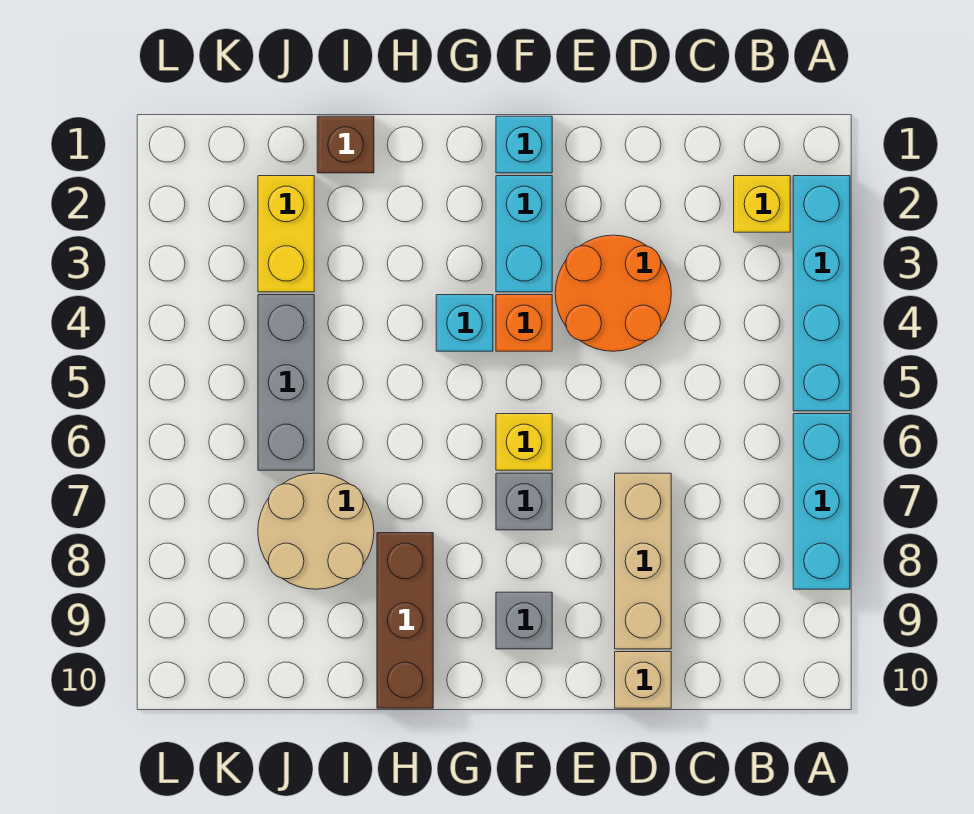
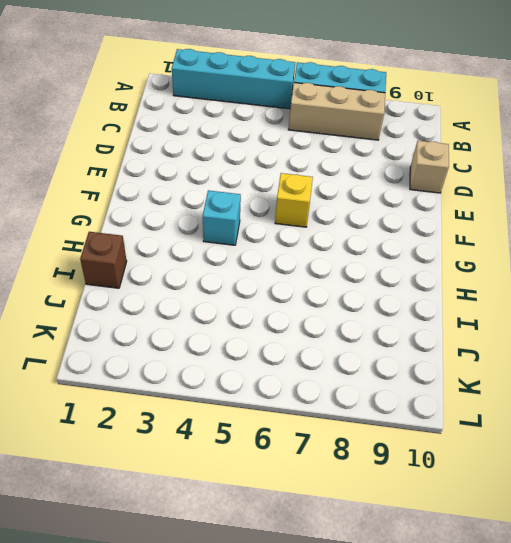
tan 1x3 brick [288,83,385,140] -> tan 1x3 brick moved to [615,473,671,649]
none -> yellow 1x1 brick [734,176,790,232]
none -> orange 2x2 round brick [555,235,671,351]
none -> cyan 1x1 brick [496,116,552,173]

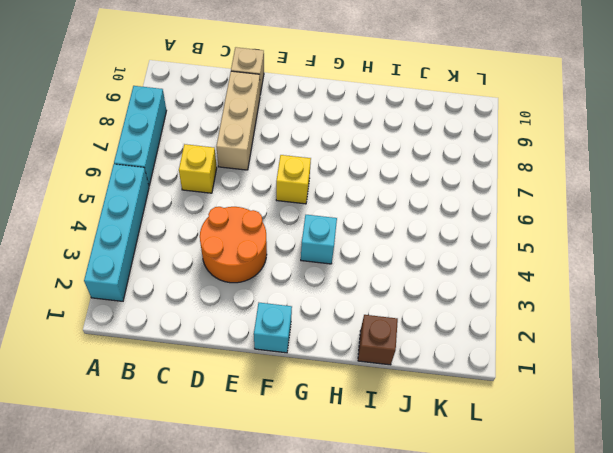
yellow 1x1 brick [179,144,217,193] -> yellow 1x1 brick moved to [734,176,790,232]
none -> cyan 1x2 brick [496,176,552,292]
none -> orange 1x1 brick [496,295,552,351]
none -> grey 1x1 brick [496,473,552,530]

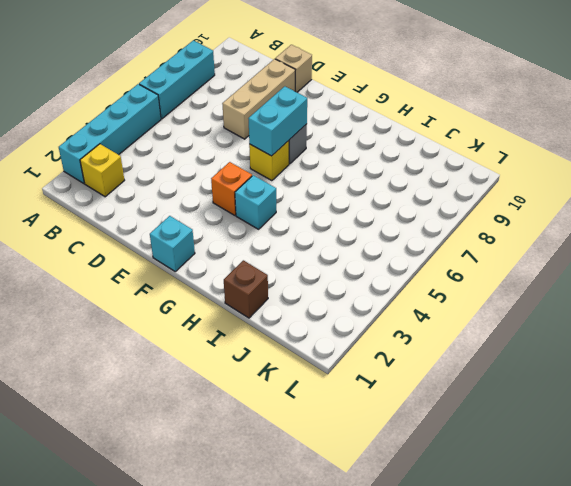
cyan 1x2 brick [248,86,307,156] -> cyan 1x2 brick moved to [496,176,552,292]
none -> orange 2x2 round brick [555,235,671,351]
none -> grey 1x1 brick [496,592,552,649]
none -> brown 1x3 brick [377,533,433,708]

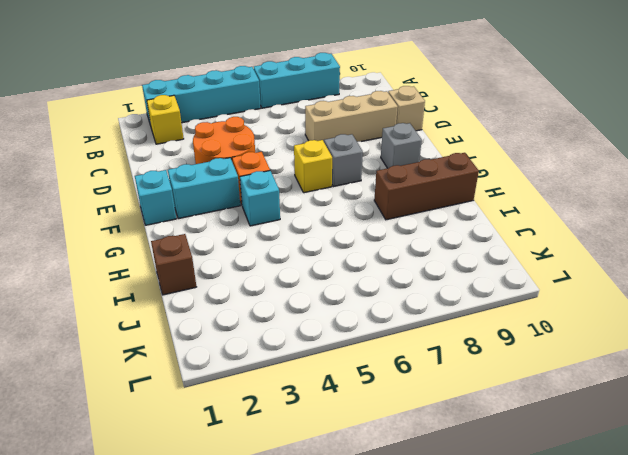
none -> tan 2x2 round brick [258,473,374,589]
none -> yellow 1x2 brick [258,176,314,292]
none -> grey 1x3 brick [258,295,314,470]

